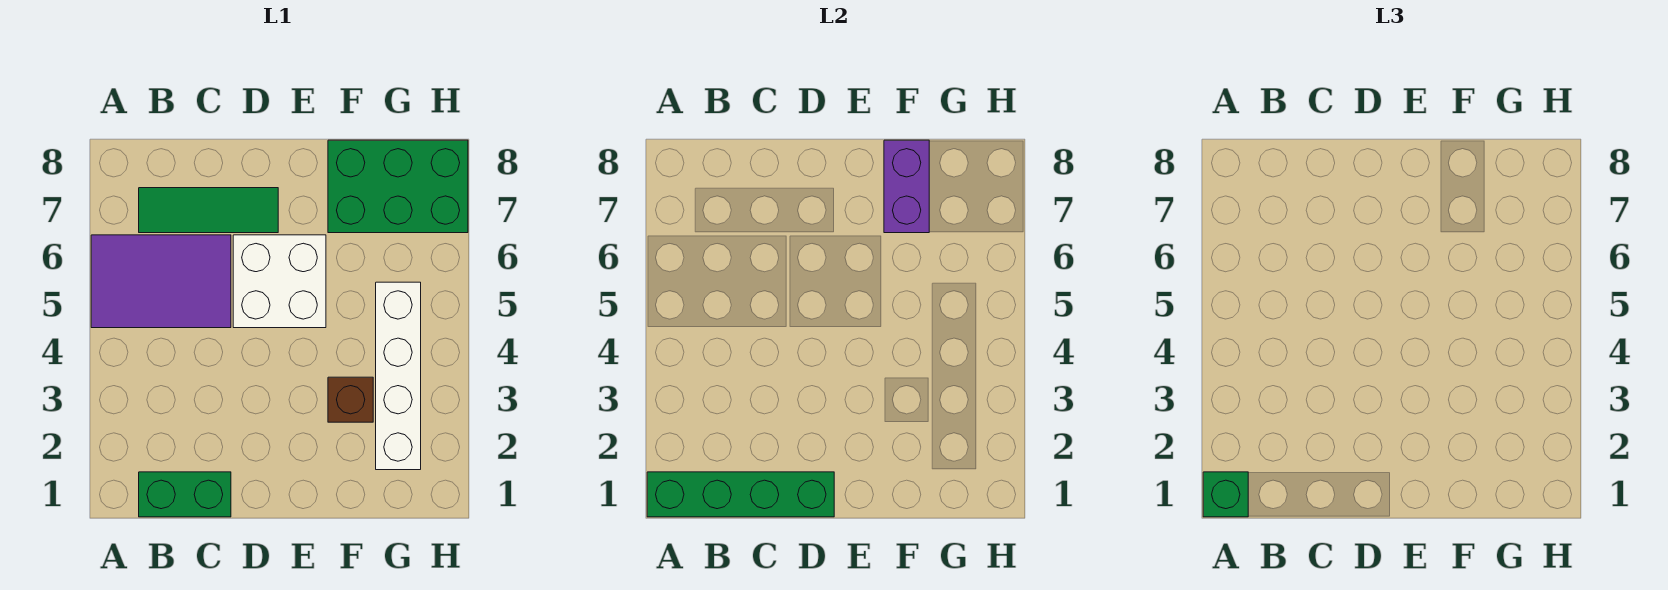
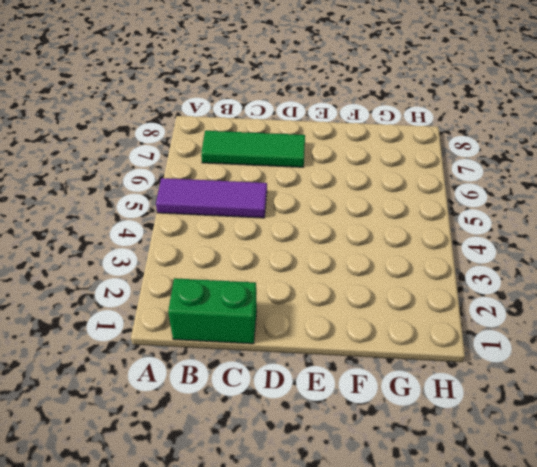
purple 1x3 tile [156,178,267,218] -> purple 2x3 tile [91,235,231,328]
none -> white 2x2 brick [233,235,326,328]
none -> brown 1x1 brick [328,377,373,422]

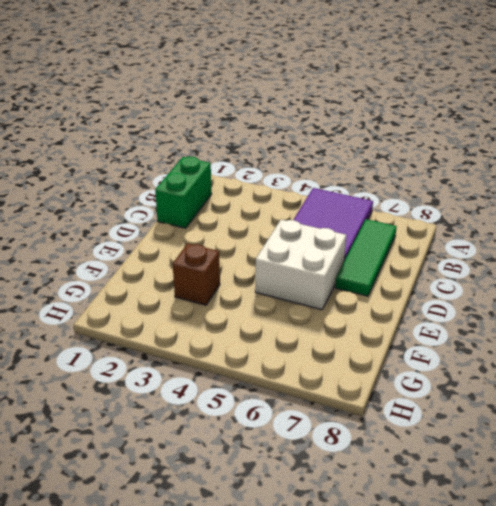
none -> green 2x3 brick [328,140,468,233]
none -> white 1x4 brick [376,282,421,470]

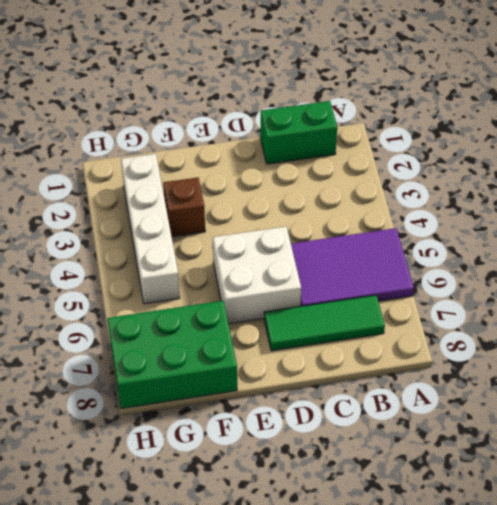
none -> green 1x4 brick [647,472,834,517]
none -> purple 1x2 brick [884,140,929,233]

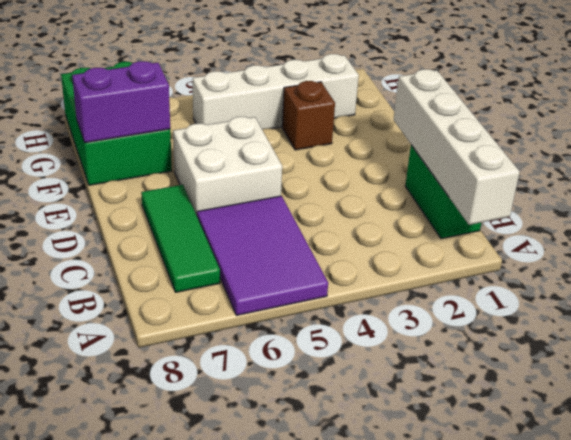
white 1x4 brick [394,69,520,225] -> green 1x4 brick [647,472,834,517]
none -> green 1x1 brick [1203,472,1248,517]

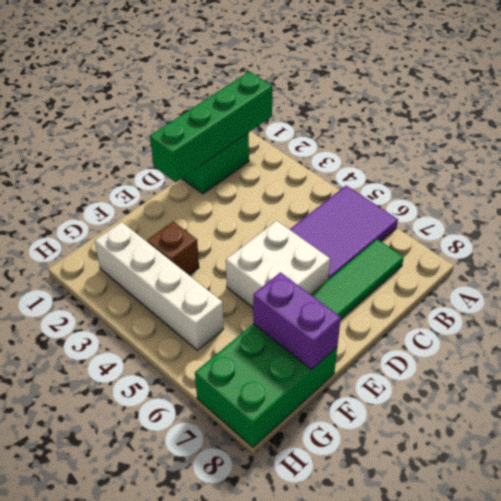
none -> green 1x1 brick [1203,472,1248,517]

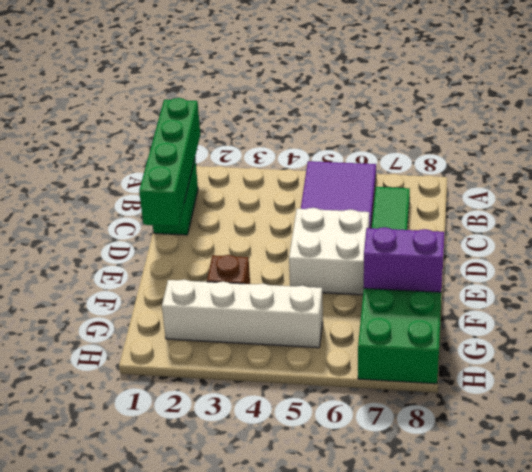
none -> green 1x1 brick [1203,472,1248,517]

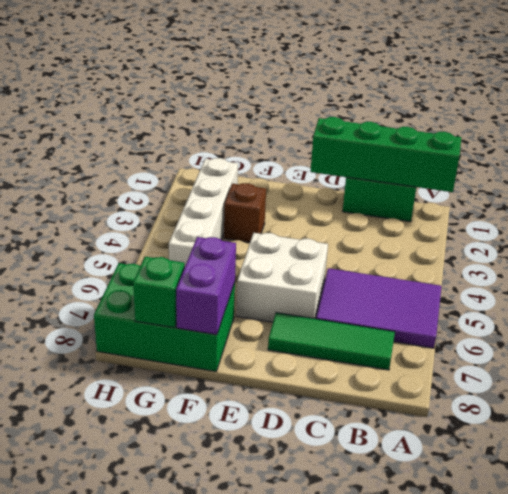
green 1x1 brick [133,257,185,328] -> green 1x1 brick moved to [1203,472,1248,517]

